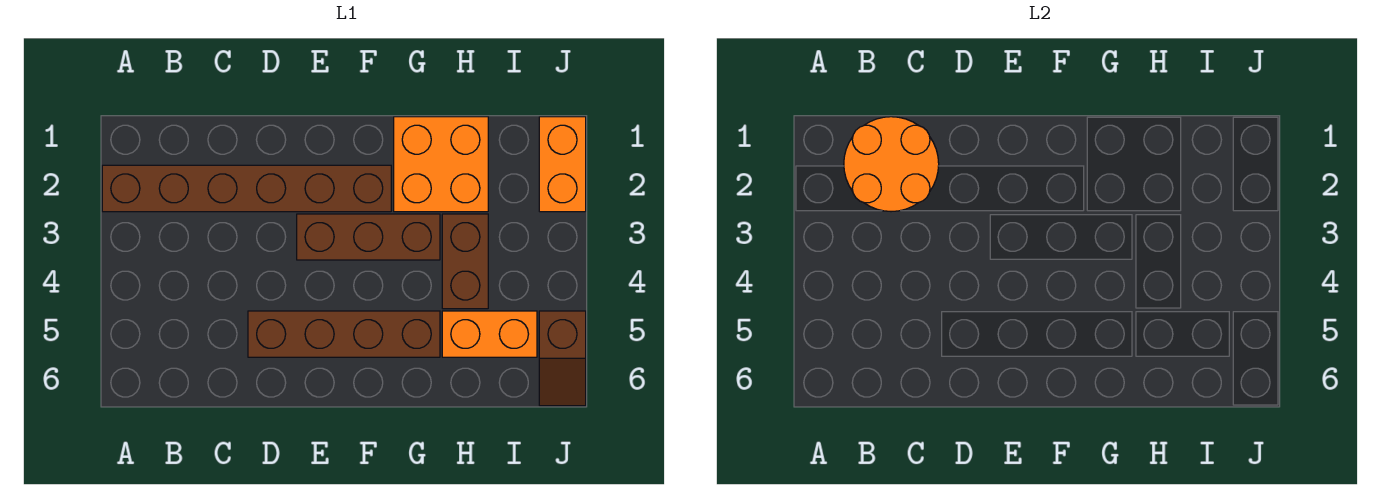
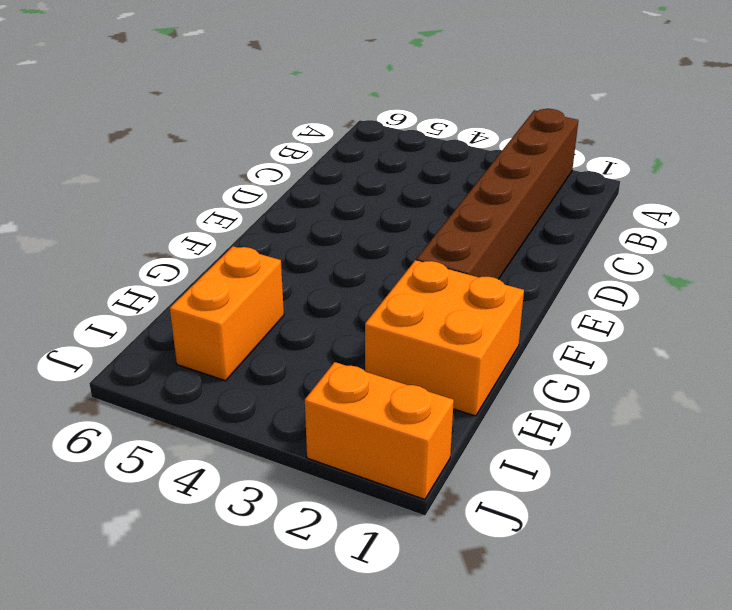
none -> brown 1x4 brick [248,311,440,357]
none -> brown 1x3 brick [297,214,440,260]

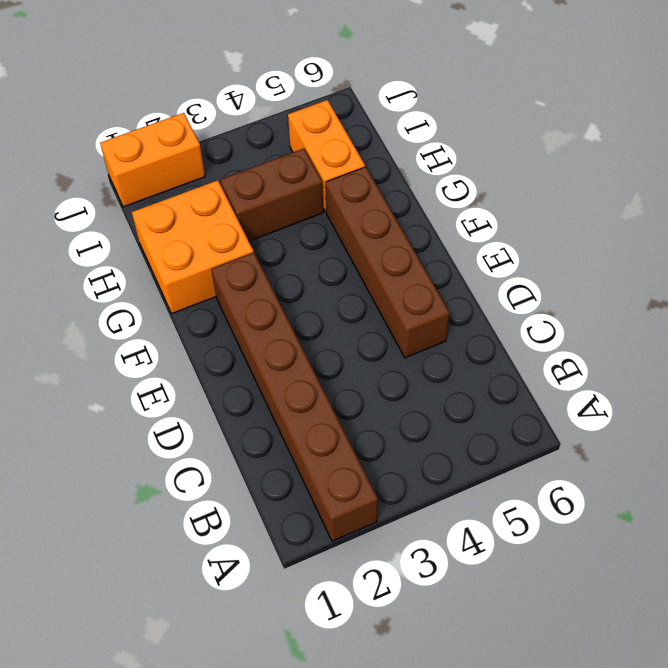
none -> brown 1x3 brick [297,214,440,260]
none -> brown 1x2 slope [539,311,586,406]

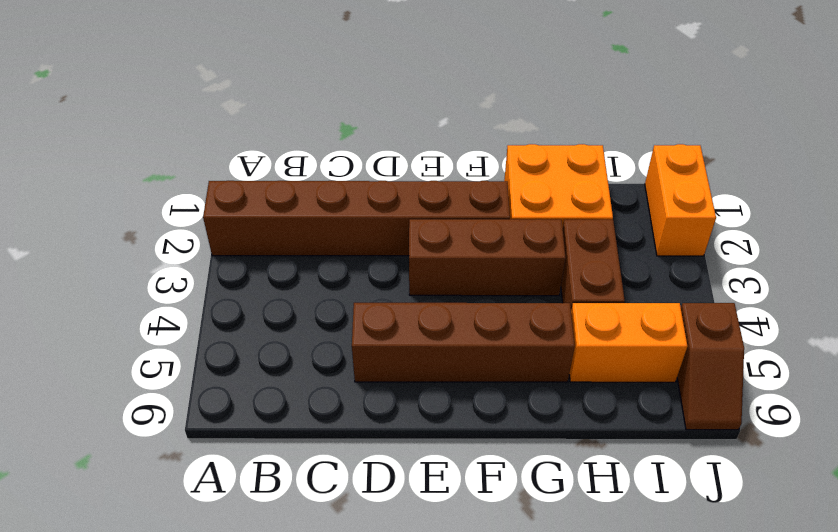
none -> orange 2x2 round brick [844,117,939,212]

